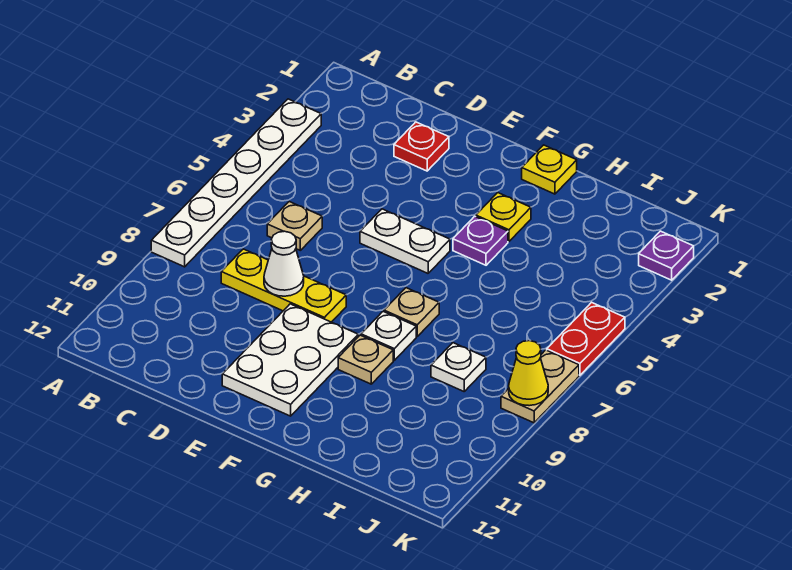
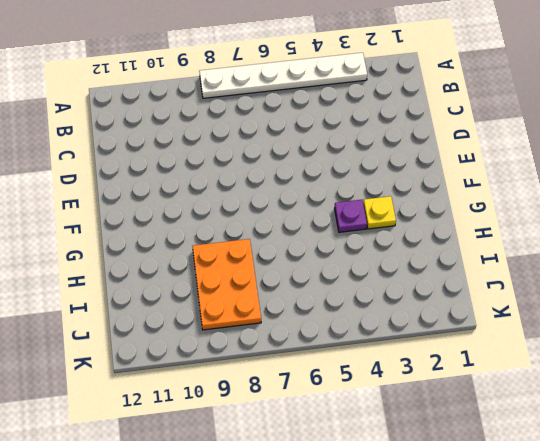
orange 2x3 plate [192,239,261,330] -> white 1x1 plate [431,343,486,391]
none -> tan 1x1 plate [267,202,322,250]
none -> yellow 1x3 plate [221,249,346,322]
none -> red 1x1 plate [394,122,449,171]

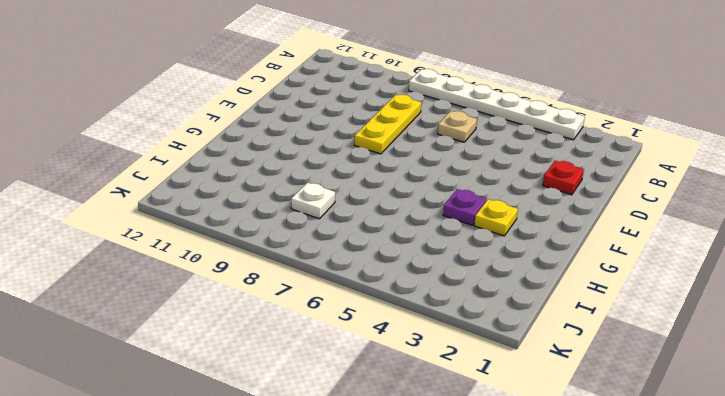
none -> white 1x2 plate [360,209,450,273]
none -> white 2x3 plate [222,304,358,416]
none -> yellow 1x1 plate [522,145,577,194]

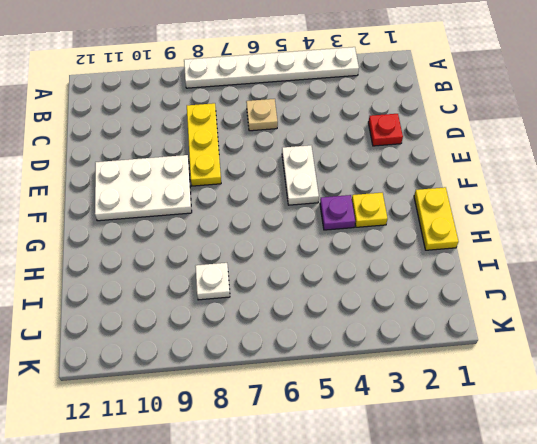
yellow 1x2 plate [414,187,458,250] -> yellow 1x1 plate [522,145,577,194]
none -> tan 1x1 plate [384,288,439,337]
none -> white 1x1 plate [361,312,416,360]
none -> tan 1x1 plate [338,335,393,384]

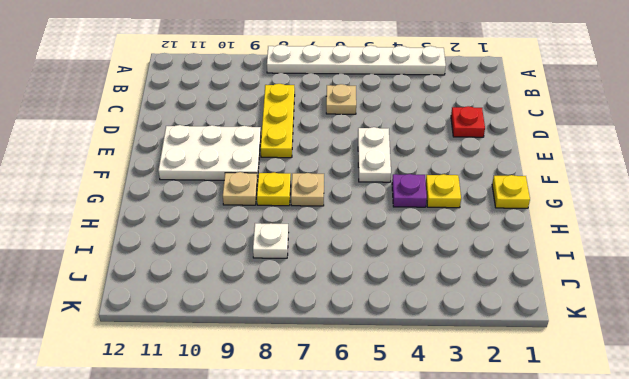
yellow 1x1 plate [257,172,291,206] -> white 1x1 plate [361,312,416,360]
none -> purple 1x1 plate [639,231,694,280]
none -> red 1x2 plate [547,302,625,375]
none -> tan 1x2 plate [501,350,579,423]

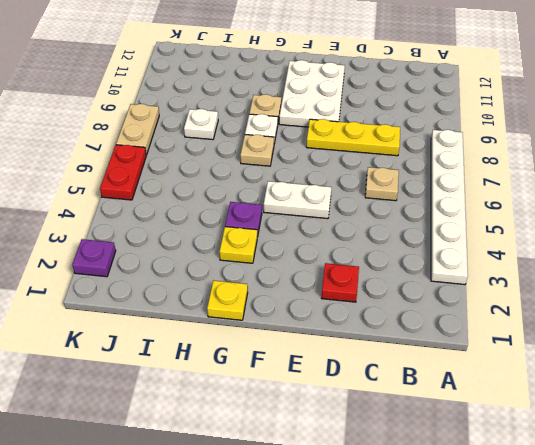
none -> white 1x1 cone [264,231,304,296]
none -> yellow 1x1 cone [509,341,548,406]

